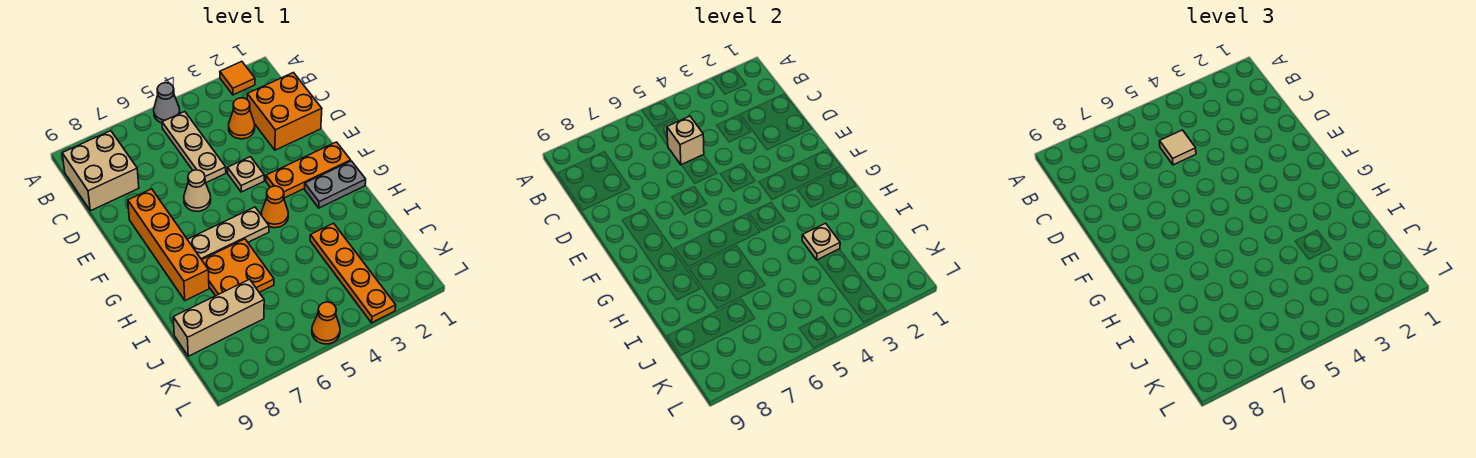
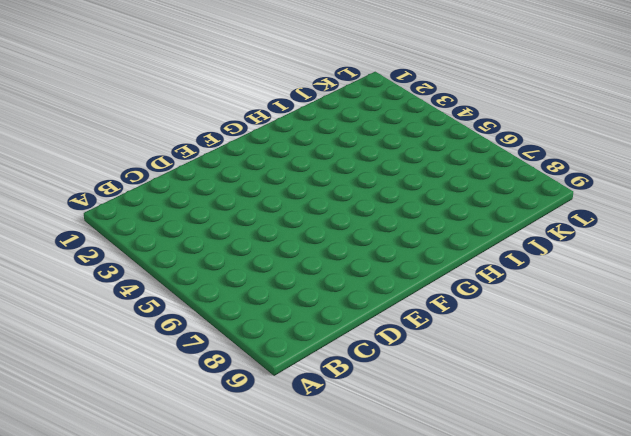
none -> orange 1x1 tile [220,62,255,95]
none -> grey 1x1 cone [154,83,180,123]
none -> tan 1x3 plate [162,112,226,183]

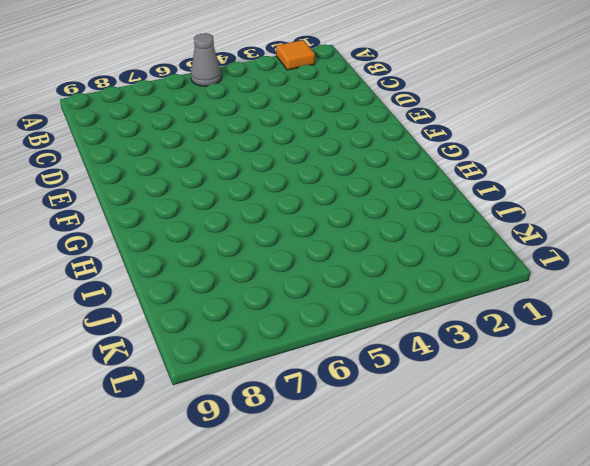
none -> tan 1x3 plate [162,112,226,183]
none -> tan 2x2 brick [62,131,139,211]
none -> orange 2x2 brick [247,73,322,150]

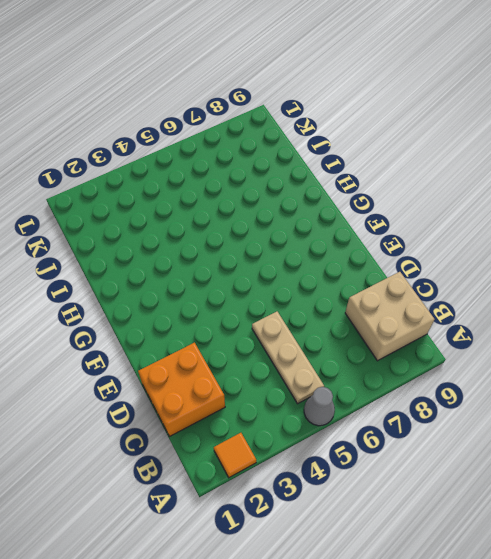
none -> orange 1x1 cone [229,98,255,139]
none -> tan 1x1 plate [228,157,264,192]
none -> tan 1x1 cone [184,170,211,211]

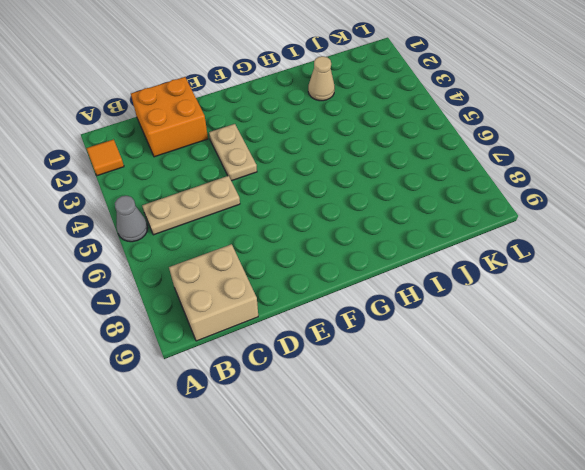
tan 1x2 plate [209,124,257,181] -> tan 1x1 plate [228,157,264,192]
tan 1x1 cone [308,56,335,101] -> tan 1x1 cone moved to [184,170,211,211]
none -> orange 1x1 cone [229,98,255,139]
none -> orange 1x4 brick [128,189,209,301]
none -> orange 1x3 plate [266,142,351,198]

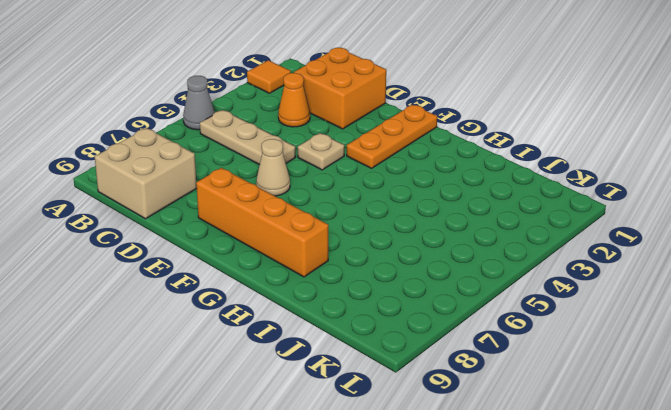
none -> grey 1x2 plate [305,161,366,208]
none -> orange 1x1 cone [261,186,288,228]
none -> tan 1x3 plate [187,207,269,260]

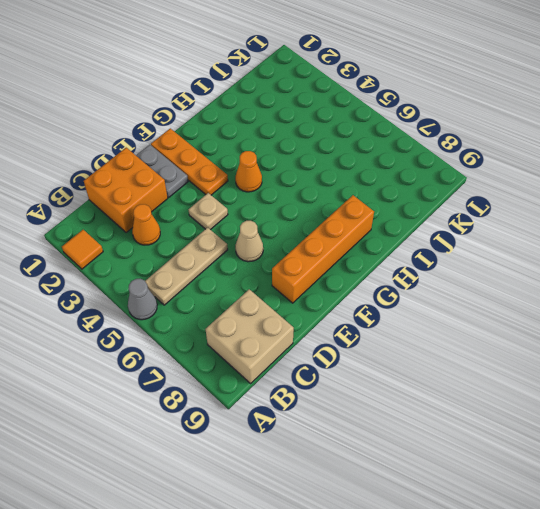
grey 1x2 plate [136,145,188,197] -> grey 1x2 plate moved to [305,161,366,208]
none -> tan 1x3 plate [187,207,269,260]
none -> orange 2x2 plate [202,239,274,296]
none -> orange 1x4 plate [310,223,396,323]

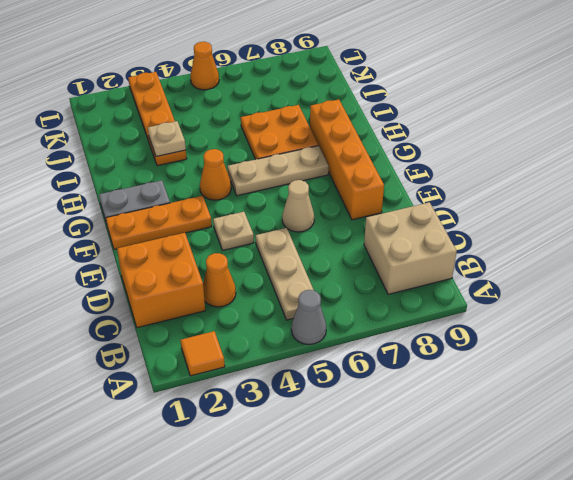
none -> tan 1x3 brick [173,279,264,356]
none -> tan 1x1 brick [667,116,704,165]
none -> tan 1x1 tile [1160,130,1196,165]

